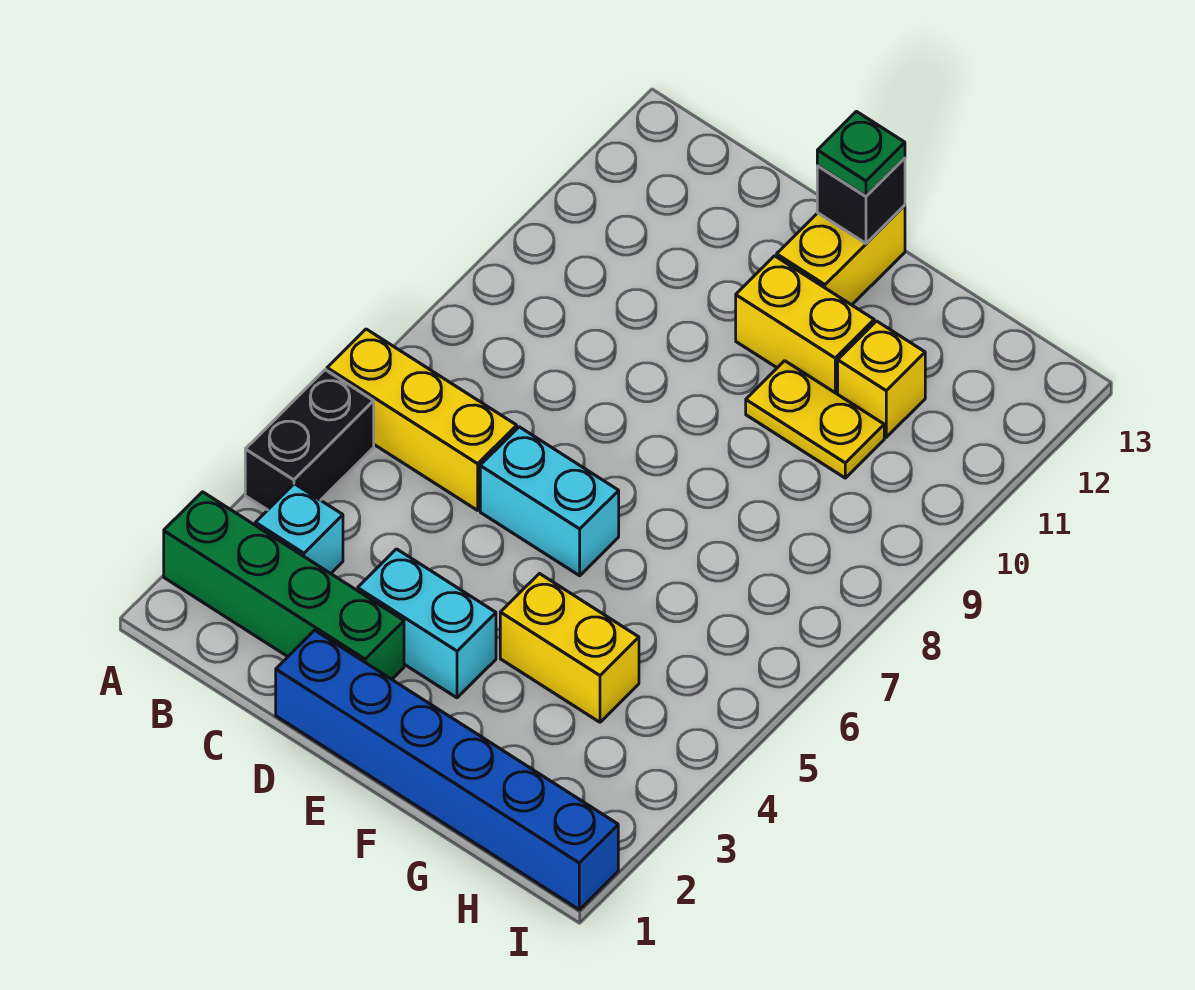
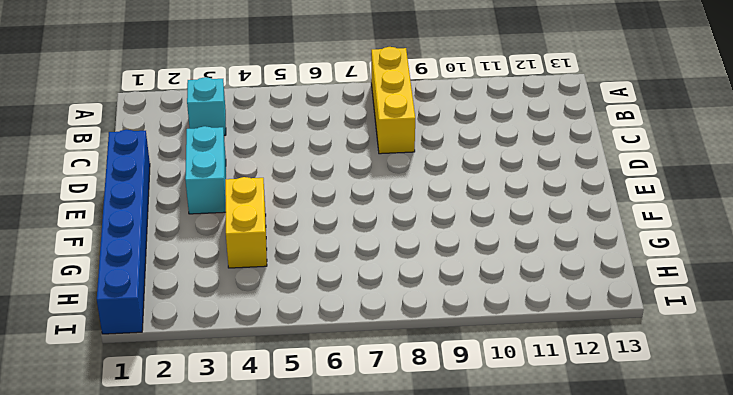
yellow 1x3 brick [371,47,415,154] -> yellow 1x3 brick moved to [327,329,517,510]
none -> green 1x4 brick [164,492,404,679]
none -> black 1x2 brick [245,370,374,510]
none -> cyan 1x2 brick [480,427,619,576]

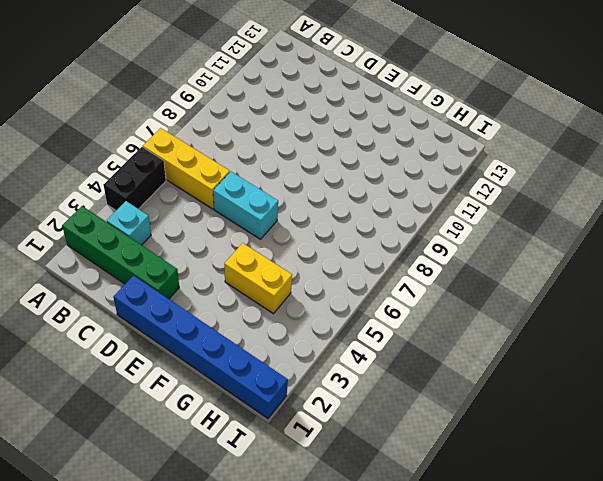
none -> cyan 1x2 brick [358,549,496,698]
none -> yellow 1x2 brick [736,256,874,394]
none -> yellow 1x2 brick [777,205,905,305]

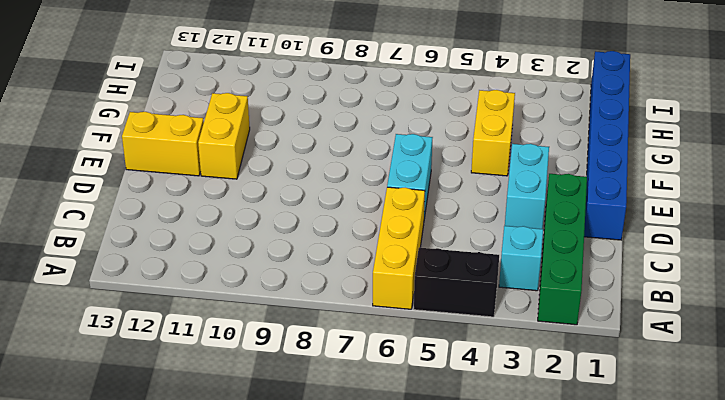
none -> yellow 1x2 plate [746,361,884,478]
none -> yellow 1x1 brick [838,321,925,437]
none -> black 1x1 brick [817,158,905,243]

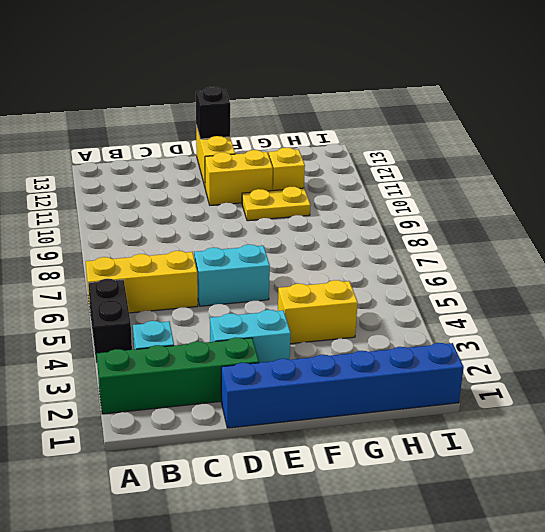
none -> green 1x1 plate [817,111,905,196]

